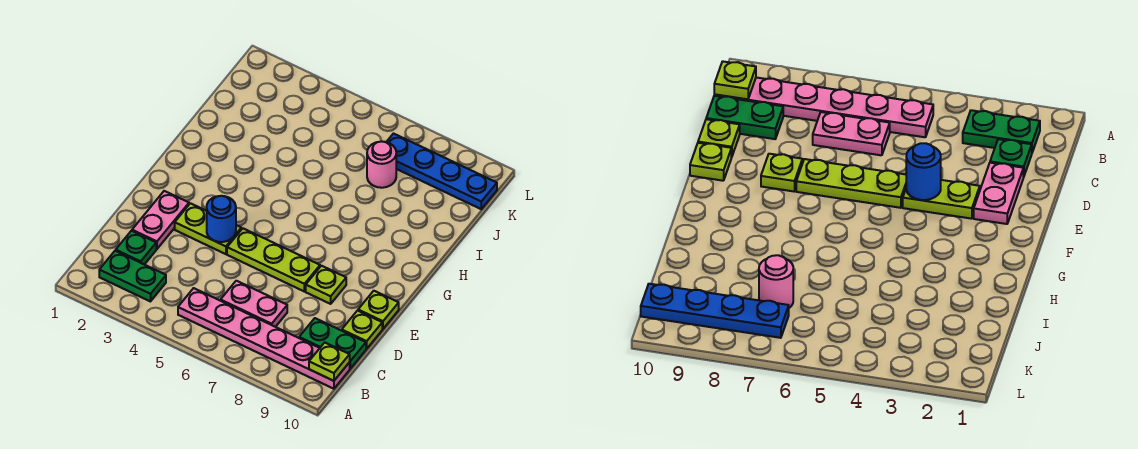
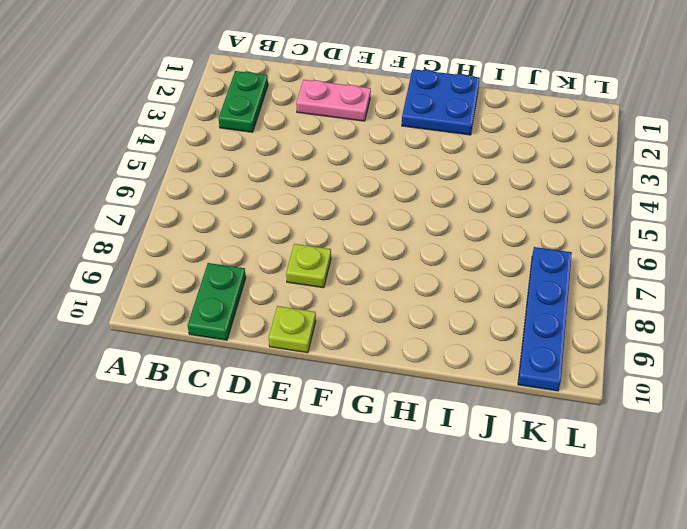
blue 2x2 plate [402,69,480,135] -> none
none -> pink 1x6 plate [178,288,350,389]
none -> green 1x1 plate [116,231,156,265]
none -> pink 1x2 plate [221,281,287,327]

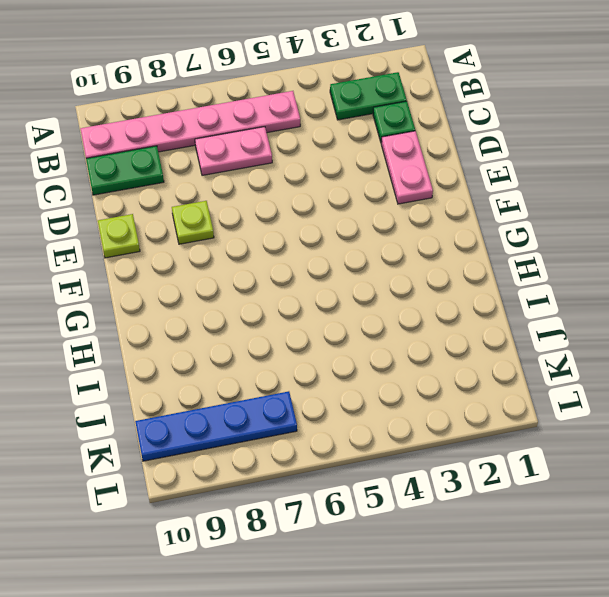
none -> lime 1x1 plate [342,311,382,349]
none -> lime 1x2 plate [175,203,241,254]
none -> lime 1x3 plate [227,228,320,291]

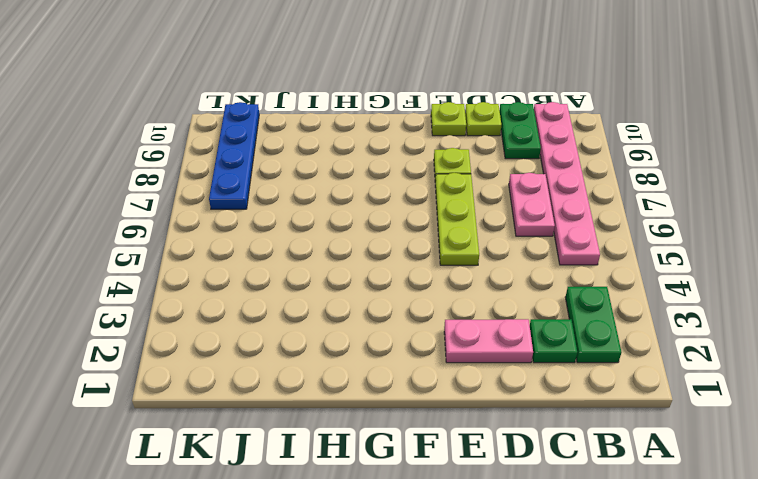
none -> lime 1x2 plate [175,203,241,254]
none -> pink 1x1 round brick [367,142,396,188]
none -> lime 1x1 plate [309,343,350,381]

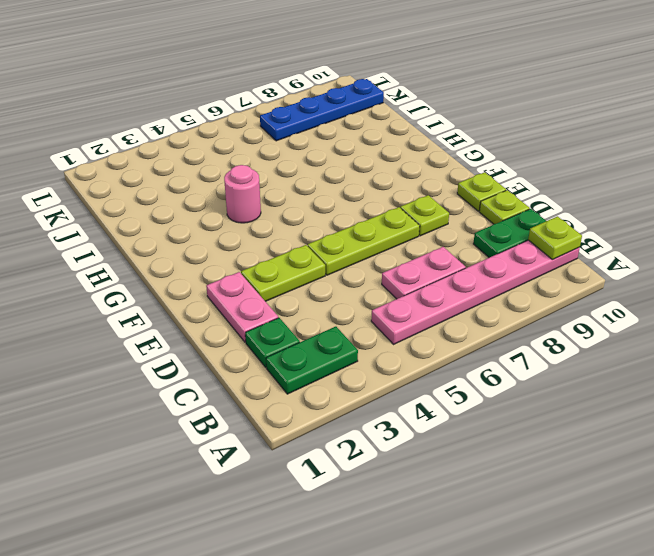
pink 1x1 round brick [224,165,261,223] -> pink 1x1 round brick moved to [367,142,396,188]
none -> blue 1x1 round brick [207,196,236,242]

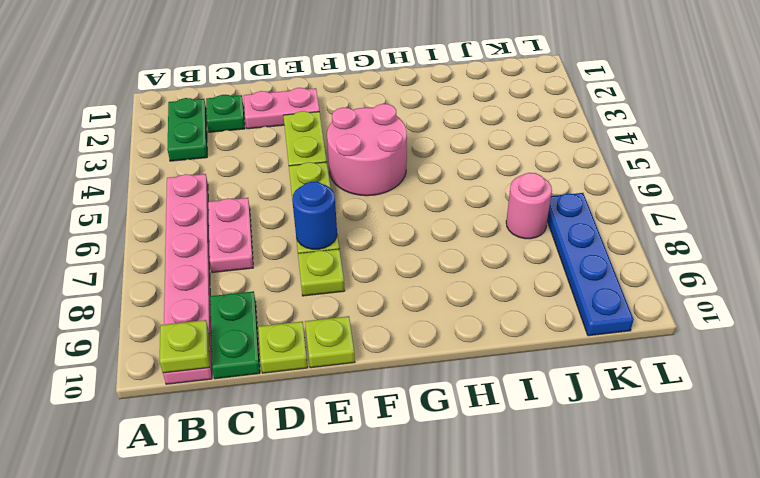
blue 1x1 round brick [292,182,337,249] -> blue 1x1 round brick moved to [207,196,236,242]
pink 2x2 round brick [327,104,407,196] -> none

